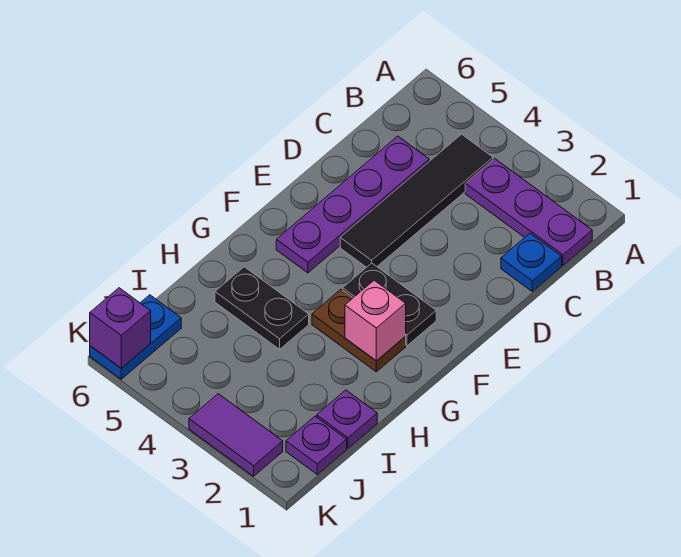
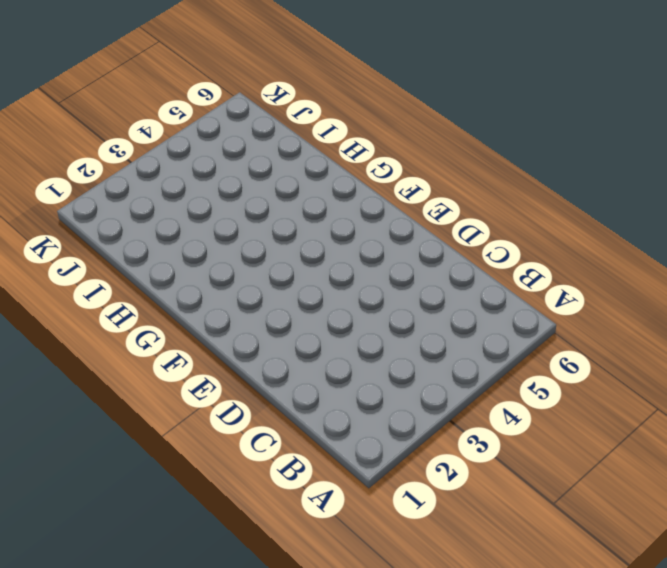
none -> purple 1x3 plate [465,159,592,265]
none -> black 1x4 tile [340,134,493,267]
none -> blue 1x1 plate [501,233,562,291]

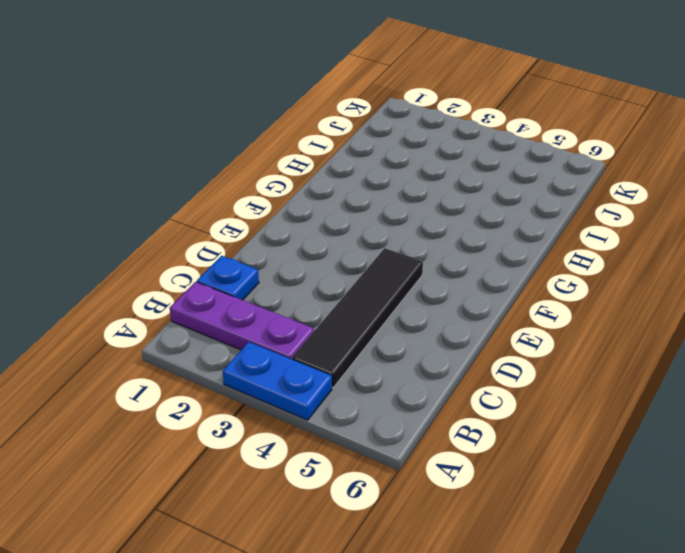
blue 1x2 plate [223,342,332,420] -> blue 1x2 plate turned to [90,295,181,379]
none -> purple 1x4 plate [276,136,429,273]
none -> black 1x2 plate [343,263,436,346]
none -> brown 1x2 plate [312,289,406,372]

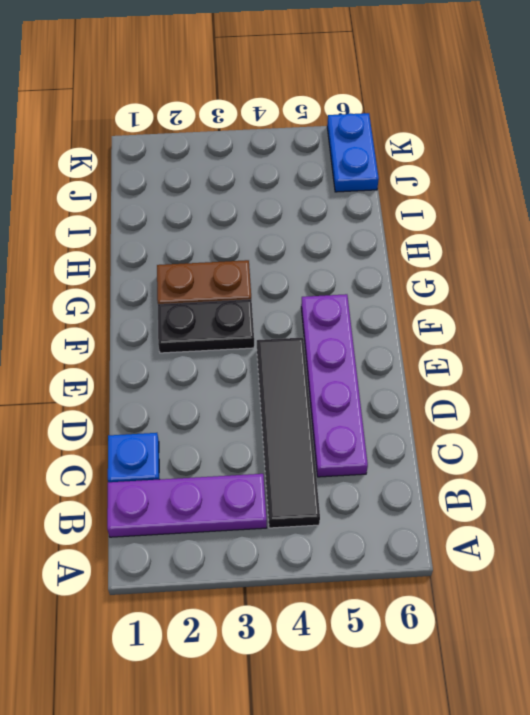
none -> black 1x2 plate [215,267,309,349]
none -> purple 1x1 plate [317,390,377,448]
none -> purple 1x1 plate [286,416,347,474]

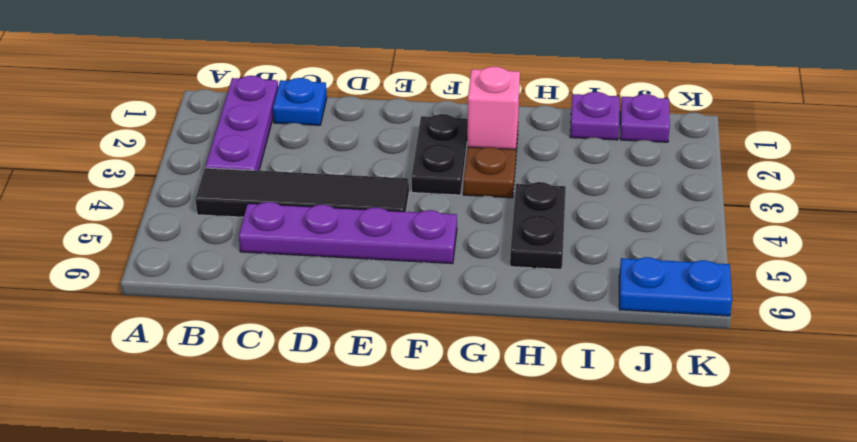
none -> purple 1x2 tile [189,394,283,476]
none -> purple 1x1 brick [90,288,151,368]

